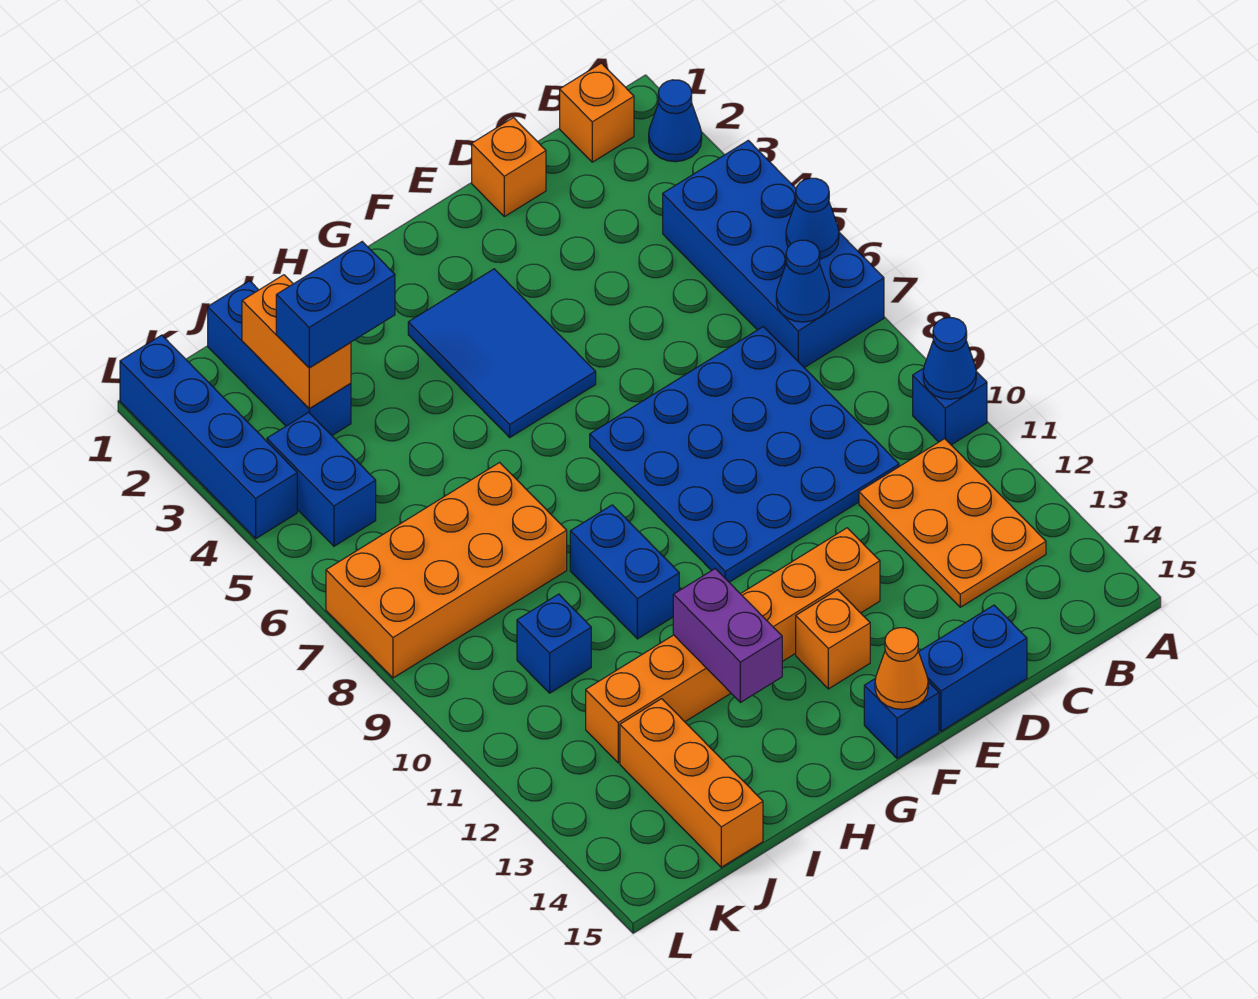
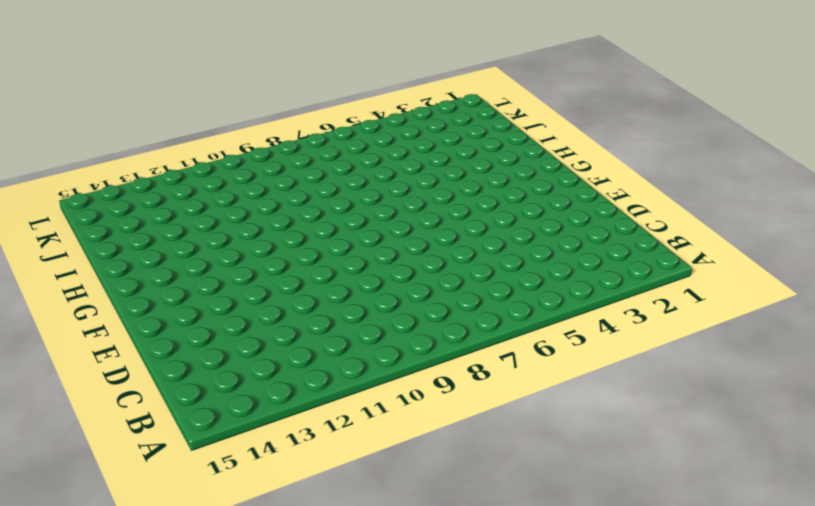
none -> blue 1x1 cone [649,80,702,162]
none -> blue 2x4 brick [663,140,884,368]
none -> blue 1x1 brick [913,368,987,445]

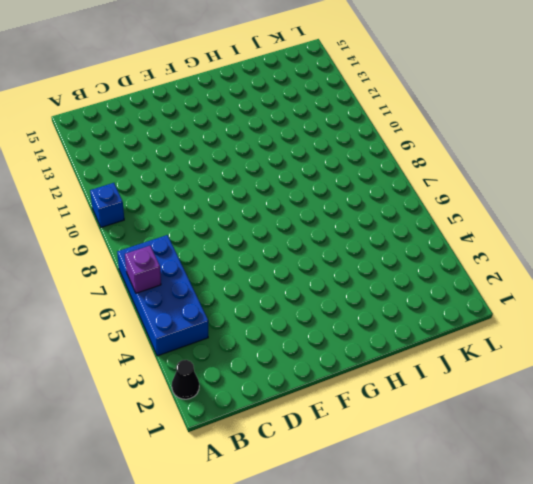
black 1x1 cone [172,360,199,399] -> blue 1x1 cone [649,80,702,162]
purple 1x1 brick [125,246,161,293] -> blue 1x1 cone [786,178,839,259]
none -> orange 1x1 brick [560,63,634,162]
none -> orange 2x3 plate [859,439,1046,607]
none -> blue 4x4 plate [590,327,899,582]

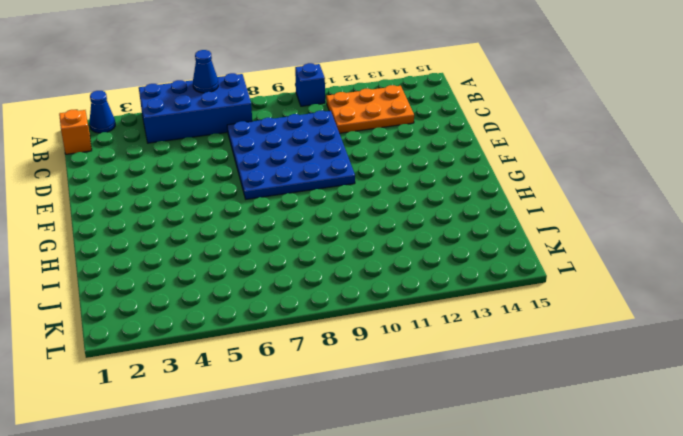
none -> orange 1x1 brick [472,118,546,217]
none -> blue 1x2 brick [919,605,1027,731]
none -> orange 1x6 brick [586,528,880,763]

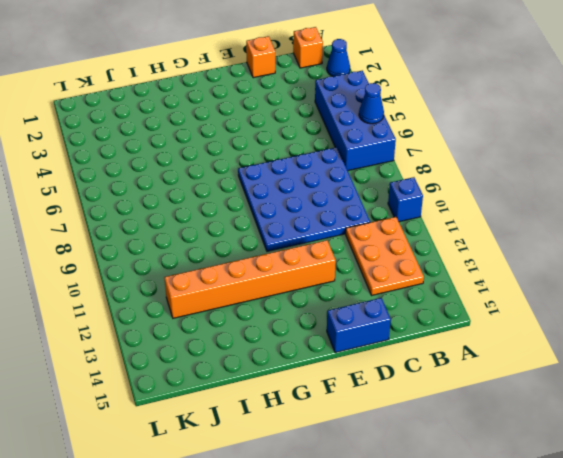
none -> blue 2x3 tile [408,269,596,437]
none -> orange 1x1 brick [796,590,870,689]
none -> blue 1x1 brick [864,678,939,759]

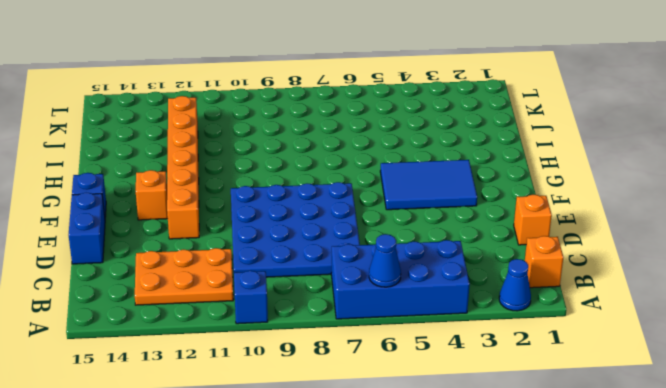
none -> blue 1x2 brick [570,505,679,639]
none -> orange 2x4 brick [326,462,567,678]
none -> blue 1x3 brick [208,281,351,435]

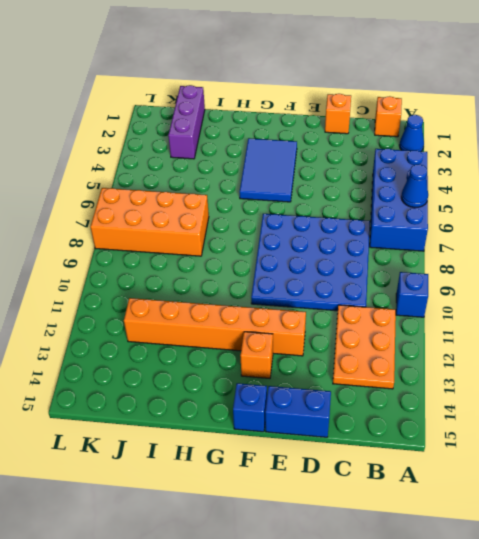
purple 1x3 brick [168,85,205,159] -> blue 1x3 brick [208,281,351,435]
none -> blue 1x2 brick [570,505,679,639]
none -> blue 1x1 brick [517,594,591,693]
none -> orange 1x3 brick [620,699,763,867]

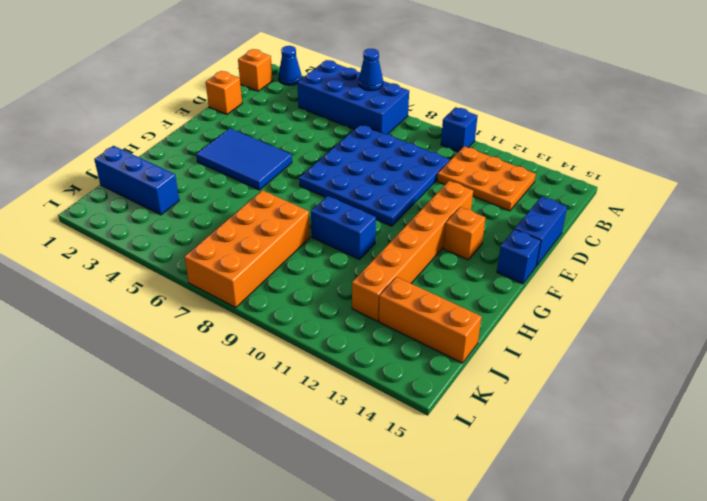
none -> blue 1x1 brick [517,594,591,693]
none -> blue 1x2 brick [267,412,376,546]
none -> blue 1x4 brick [120,335,297,539]

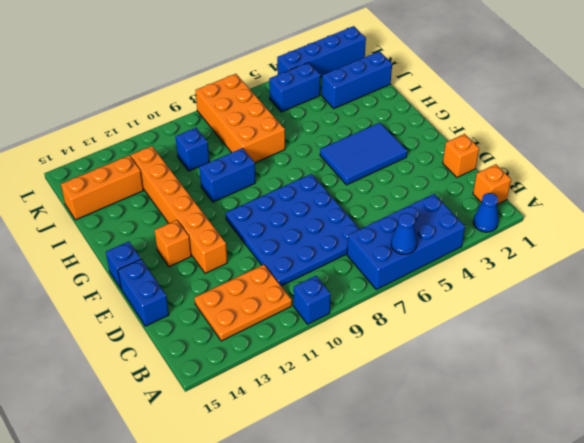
none -> blue 1x1 cone [923,318,976,399]
none -> blue 1x1 cone [776,240,829,322]
none -> orange 1x1 cone [875,628,928,709]

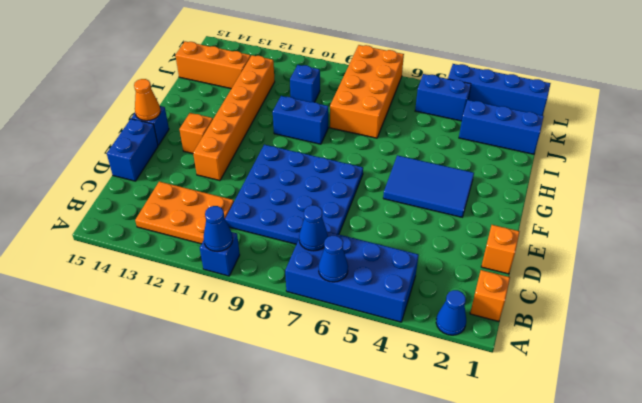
none -> purple 1x2 brick [673,569,782,702]
none -> orange 1x2 brick [242,275,351,409]
none -> blue 1x2 brick [276,242,395,368]

